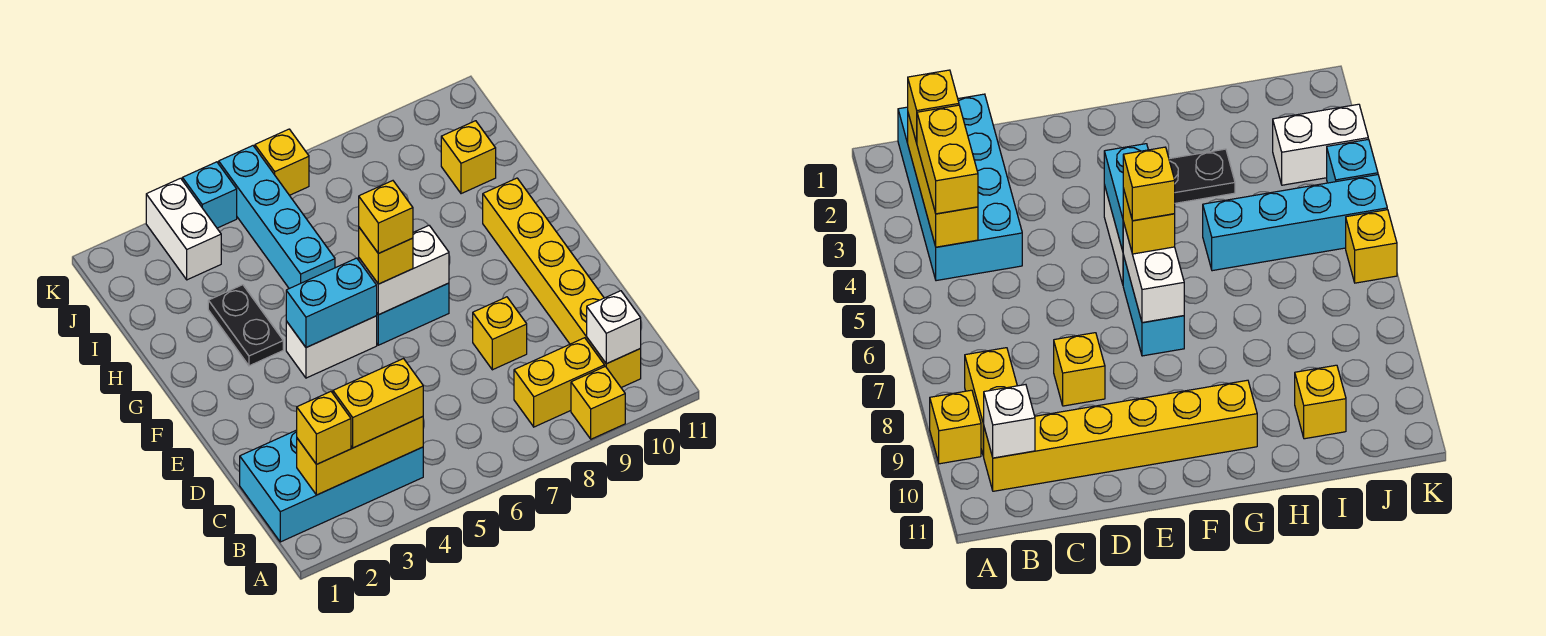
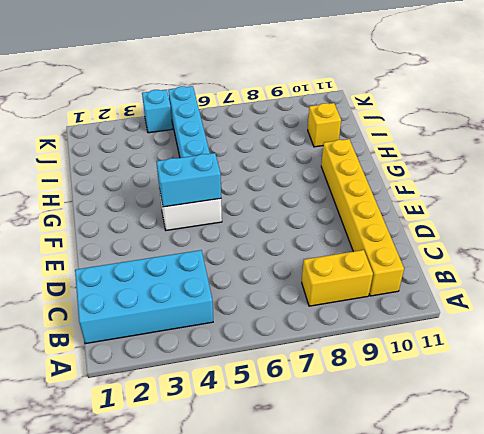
none -> yellow 1x1 brick [571,366,625,439]
none -> yellow 1x1 brick [473,297,527,370]
none -> cyan 1x2 brick [377,283,449,345]

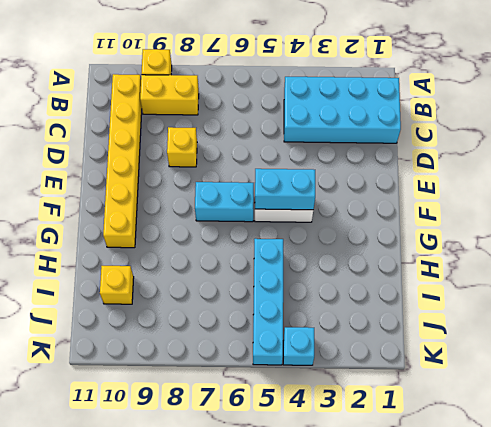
none -> black 1x2 plate [208,285,283,366]
none -> white 1x2 brick [146,178,221,280]
none -> yellow 1x1 brick [255,129,309,195]

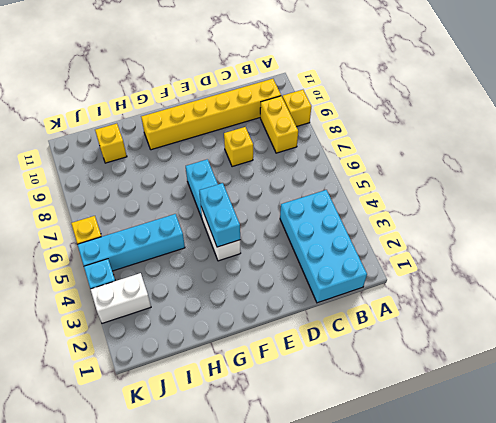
none -> black 1x2 plate [208,285,283,366]
none -> yellow 1x3 brick [297,417,423,495]
none -> white 1x1 brick [587,291,641,364]

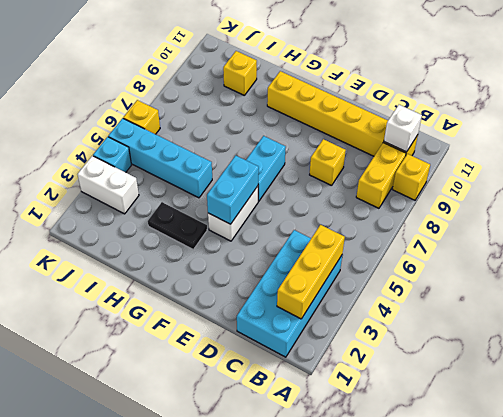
none -> white 1x2 brick [359,226,449,315]
none -> yellow 1x1 brick [297,392,351,464]
none -> yellow 1x2 brick [333,359,423,448]

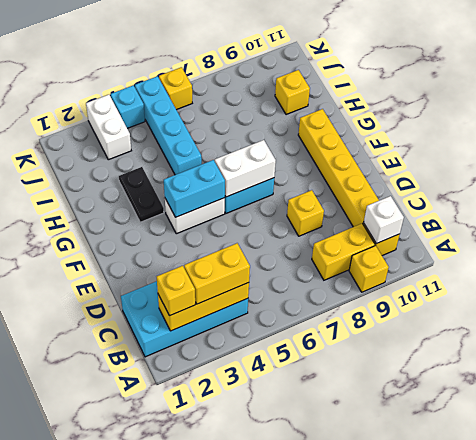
none -> yellow 1x1 brick [359,228,413,284]
none -> yellow 1x1 brick [359,181,413,253]

